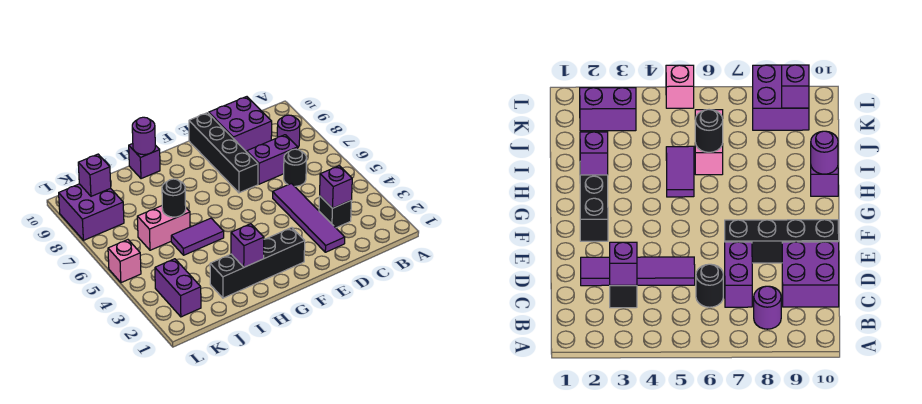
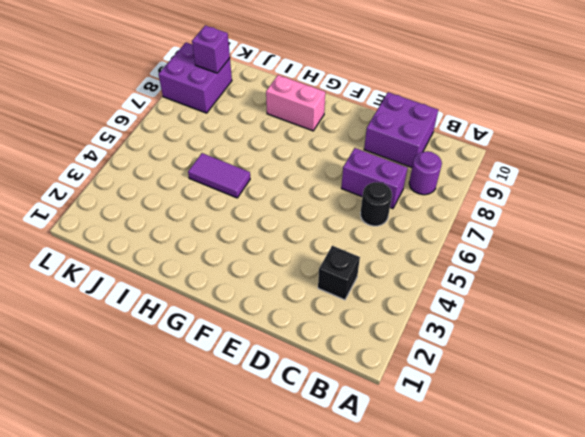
pink 1x2 brick [266,75,325,131] -> pink 1x2 brick moved to [137,206,190,250]
none -> purple 1x4 tile [273,184,345,252]
none -> black 1x4 brick [189,113,258,193]
none -> black 1x4 brick [210,228,305,298]

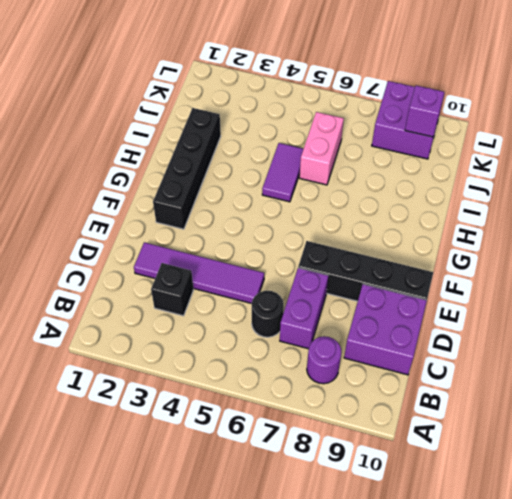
none -> purple 1x1 brick [129,144,160,179]
none -> purple 1x2 brick [155,259,201,317]
none -> pink 1x1 brick [108,240,141,283]

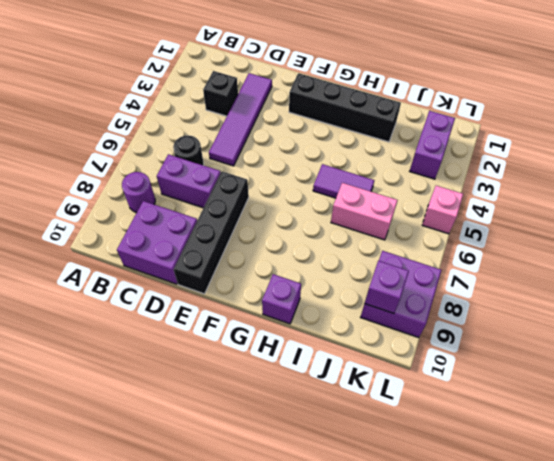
none -> purple 1x1 brick [320,166,352,208]
none -> purple 1x1 brick [231,224,264,267]
none -> purple 1x1 round brick [132,117,155,155]

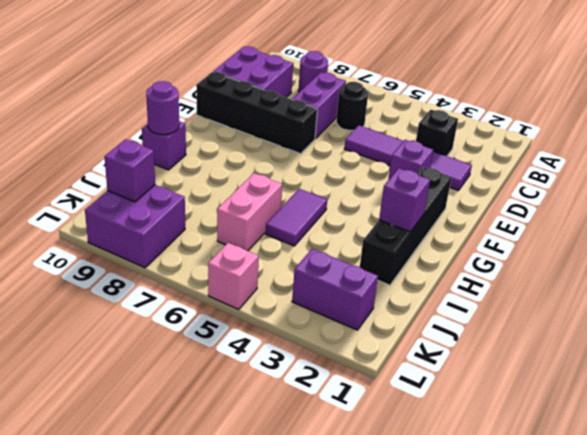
purple 1x1 brick [388,140,433,180] -> purple 1x1 brick moved to [320,166,352,208]
none -> black 1x1 round brick [162,179,186,217]

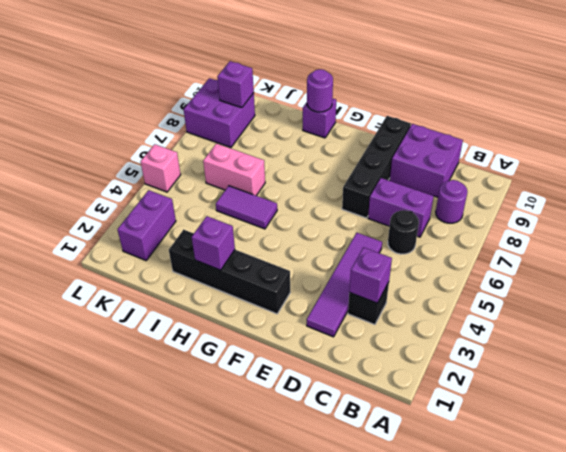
none -> black 1x1 round brick [162,179,186,217]

